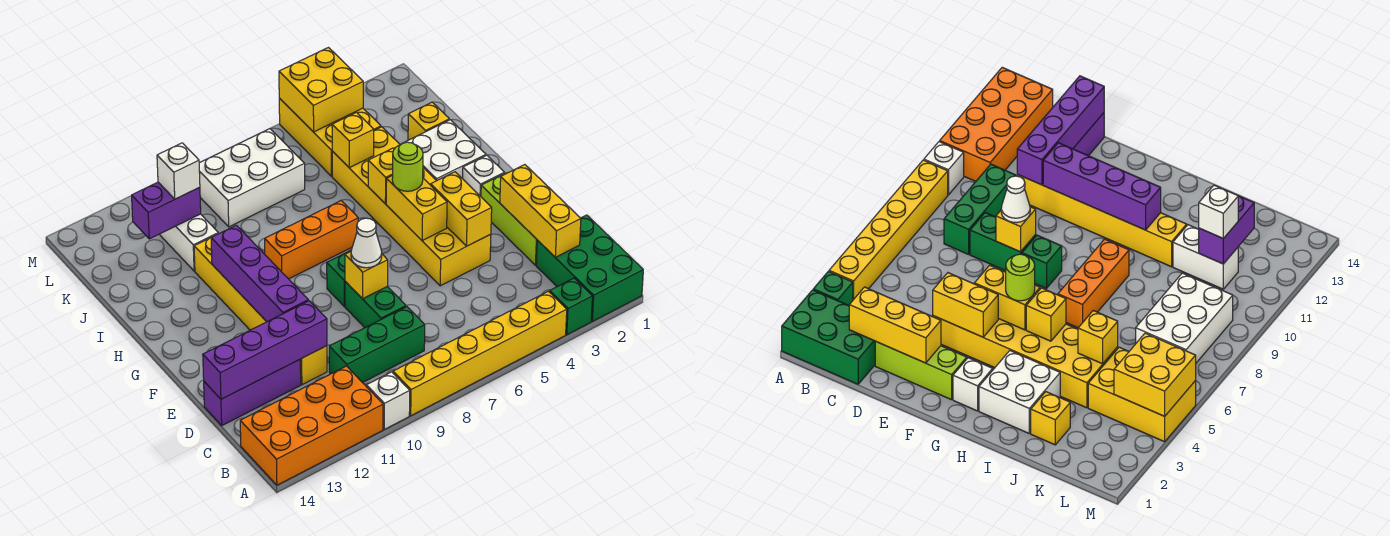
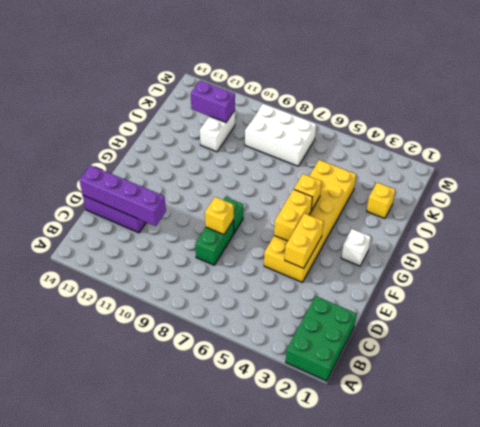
none -> green 1x1 brick [550,278,592,335]
none -> yellow 1x6 brick [393,291,567,416]
none -> white 1x1 brick [366,372,410,429]
none -> orange 2x4 brick [240,366,383,485]

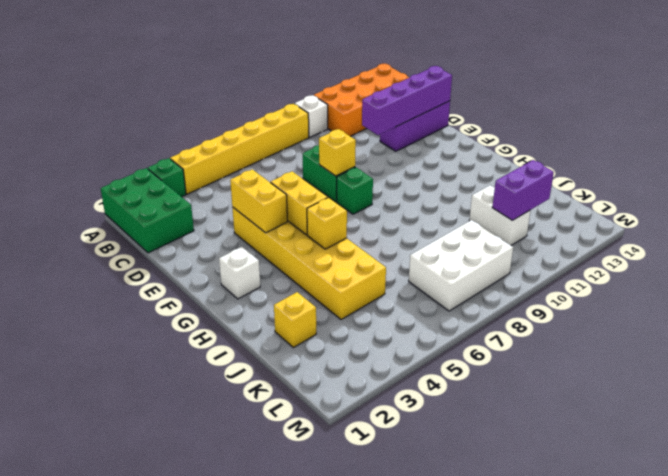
none -> green 1x3 brick [329,307,425,383]
none -> lime 1x3 brick [481,173,537,265]
none -> yellow 1x6 brick [194,238,327,385]
none -> white 2x2 brick [404,120,486,181]

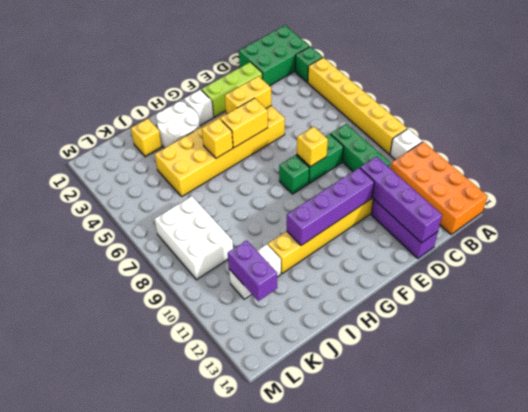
white 2x2 round brick [156,102,200,148] -> white 2x2 brick [404,120,486,181]
none -> orange 1x3 brick [265,201,358,279]
none -> yellow 2x3 brick [279,98,381,176]
none -> yellow 1x3 brick [500,165,581,257]
none -> yellow 1x1 brick [332,112,374,168]

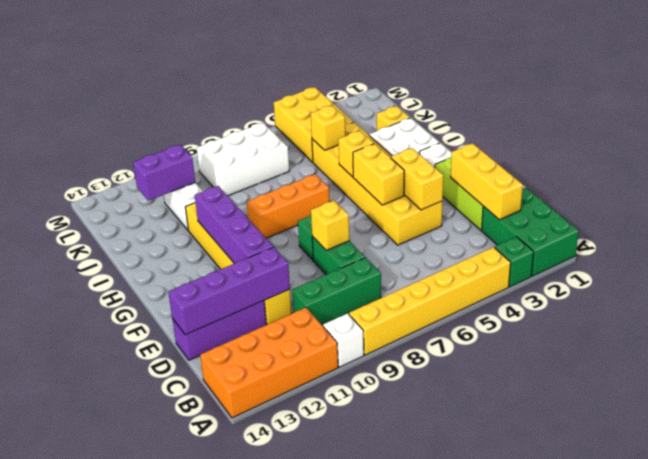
none -> yellow 2x2 brick [279,48,363,132]
none -> white 1x1 cone [351,218,382,268]
none -> lime 1x1 round brick [392,142,423,191]
none -> white 1x1 brick [157,143,200,199]

